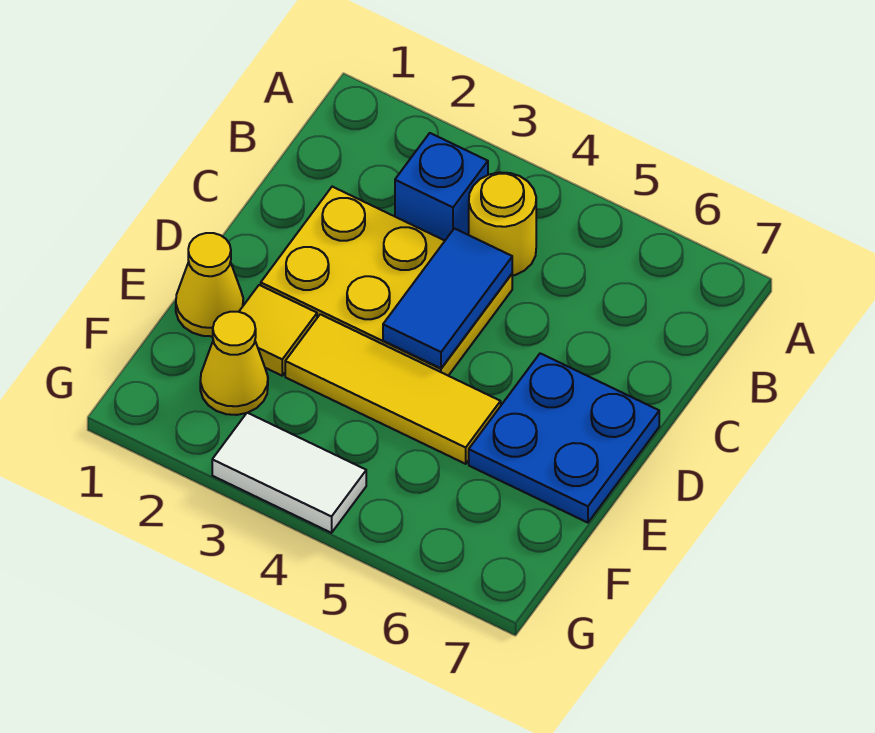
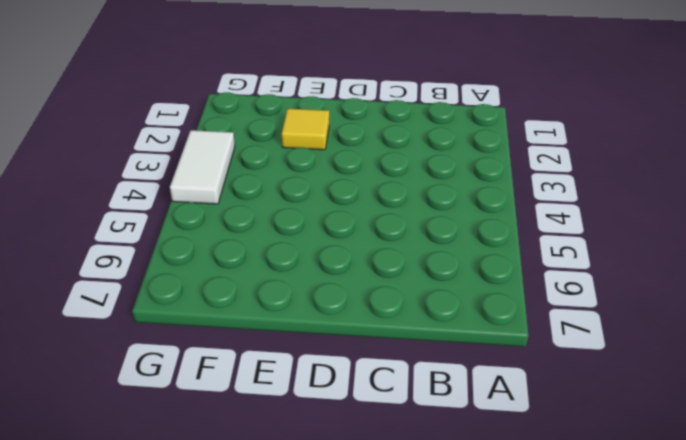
none -> blue 1x1 brick [395,133,488,240]
none -> yellow 1x1 round brick [469,172,536,276]

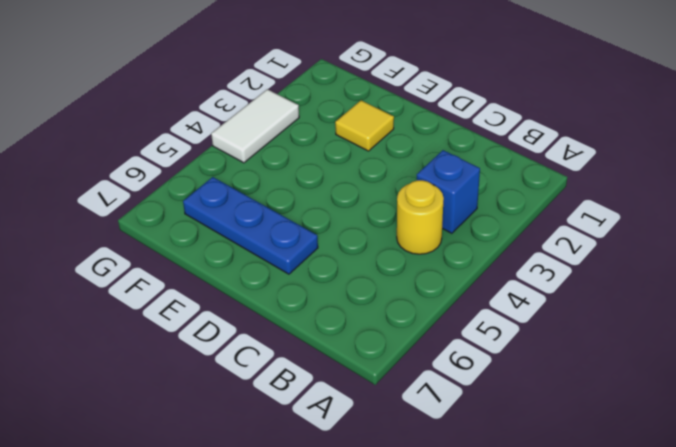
blue 1x3 plate [183,177,318,274] -> blue 2x2 plate [469,353,659,523]
none -> yellow 2x3 plate [261,187,512,376]
none -> yellow 1x1 cone [176,233,243,336]

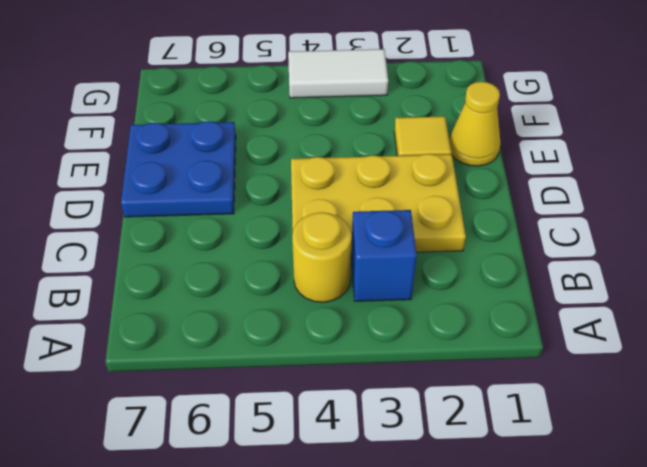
none -> yellow 1x3 tile [285,314,501,464]
none -> yellow 1x1 cone [200,312,268,415]

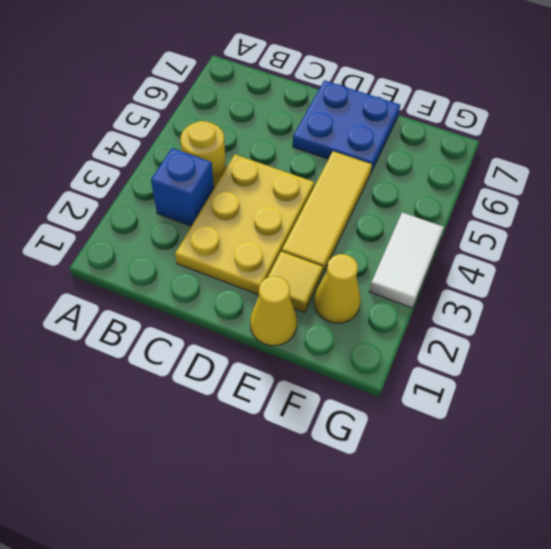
none -> blue 1x2 tile [383,228,512,368]

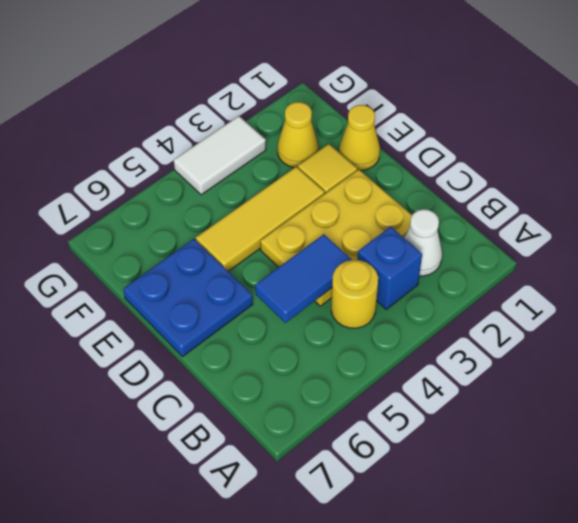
white 1x1 cone [404,209,442,276] -> none
blue 1x2 tile [255,234,352,323] -> blue 1x2 tile turned to [383,228,512,368]

